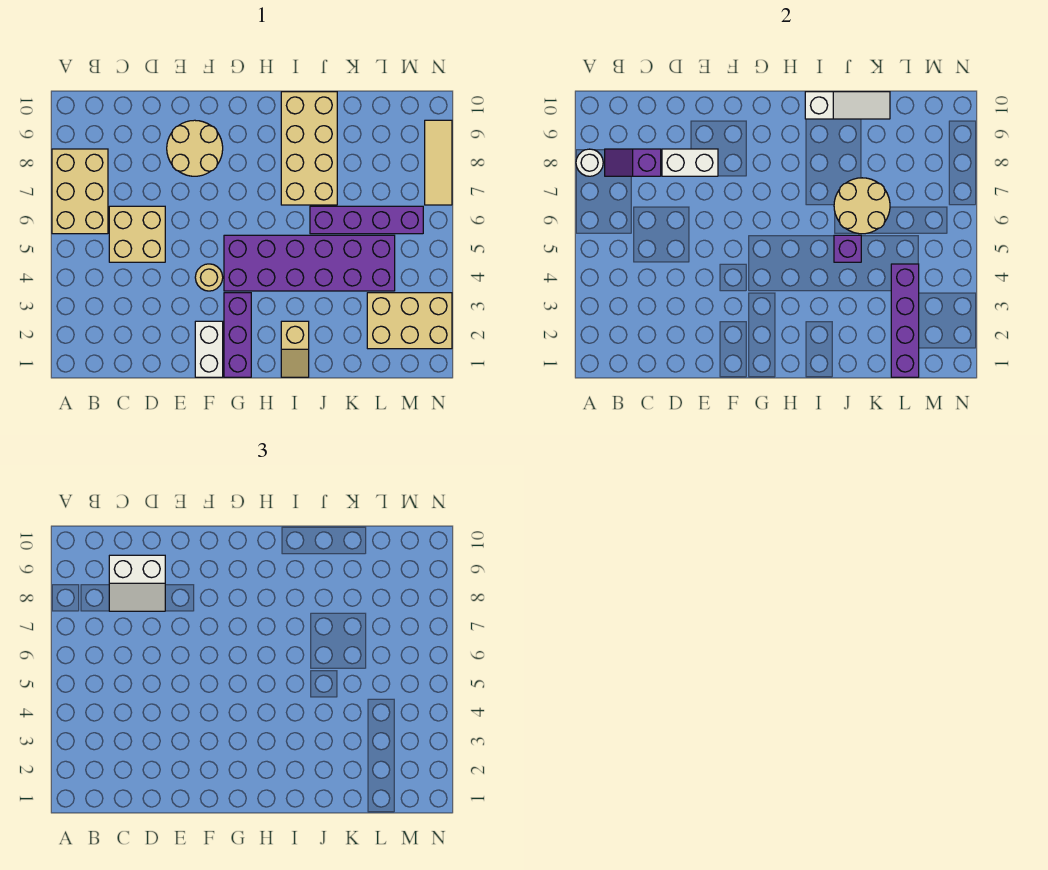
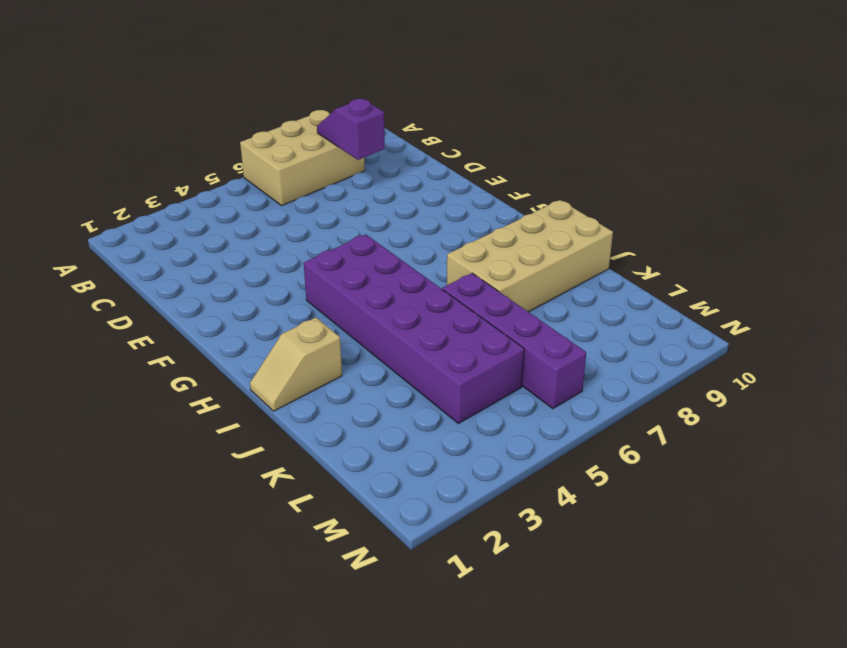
none -> tan 2x2 brick [109,206,165,262]
none -> tan 2x2 round brick [167,120,223,176]
none -> white 1x2 brick [195,321,223,377]

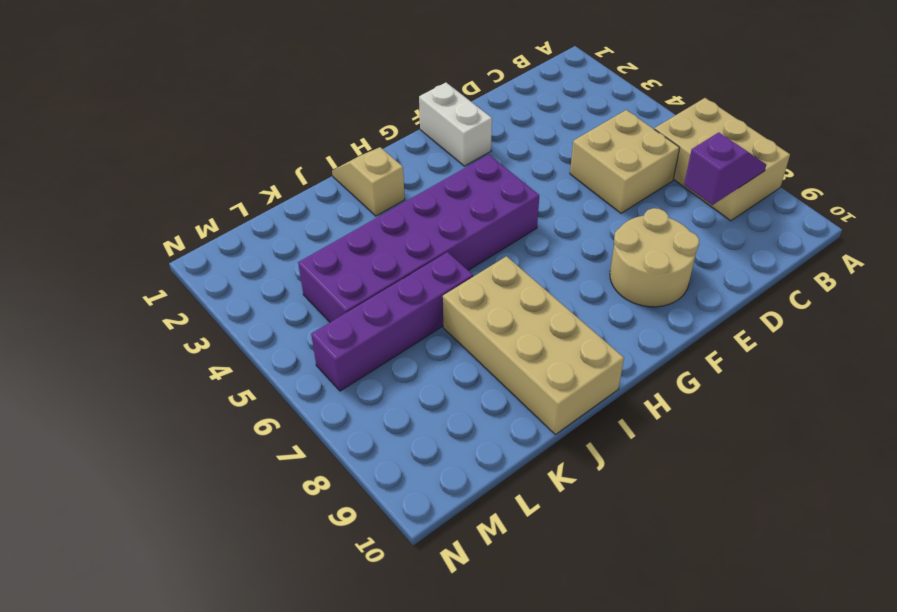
none -> tan 1x1 round brick [195,264,223,291]
none -> purple 1x3 brick [224,293,251,377]
none -> tan 2x3 brick [367,293,452,349]

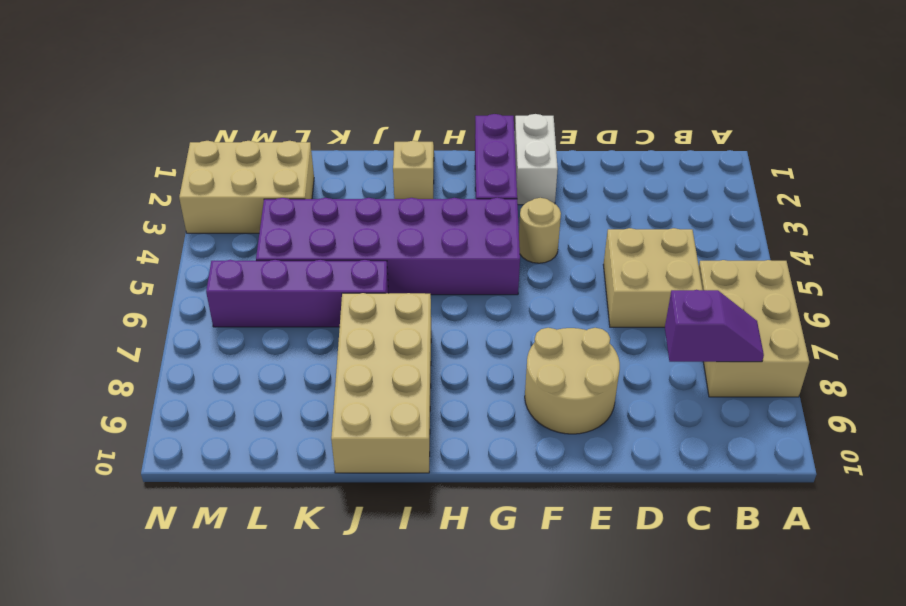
none -> tan 1x3 tile [425,120,452,205]
none -> white 1x1 round brick [576,149,603,176]
none -> white 1x2 brick [662,149,718,176]

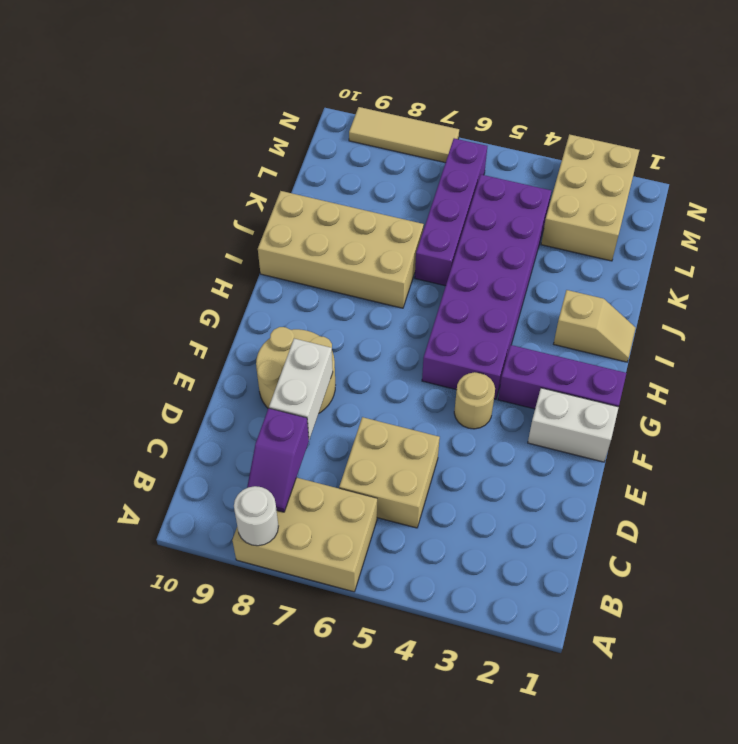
none -> white 1x3 slope [805,92,890,119]
none -> purple 1x1 brick [834,235,861,262]
none -> tan 2x2 round brick [834,178,890,234]

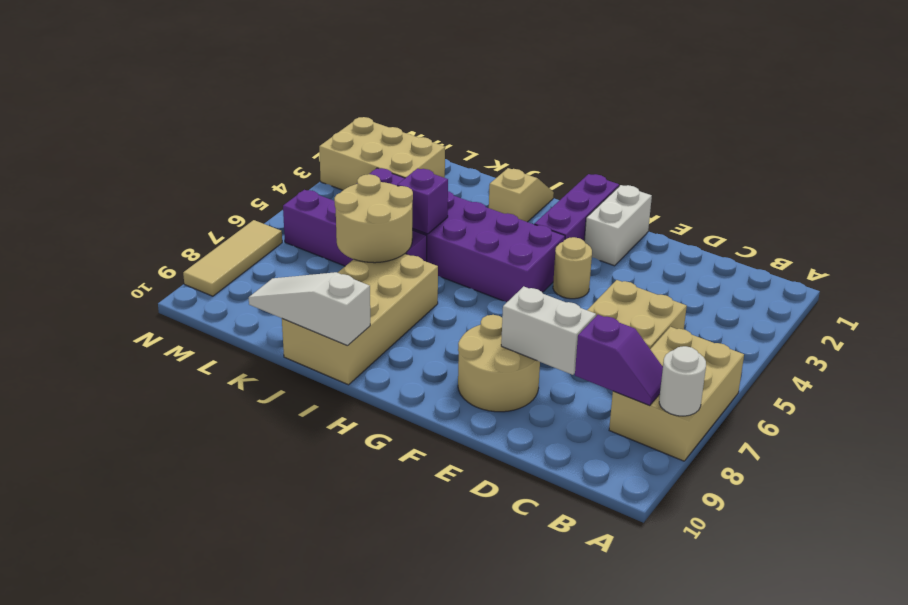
none -> purple 1x4 brick [891,264,919,377]
none -> white 2x2 slope [109,555,165,611]

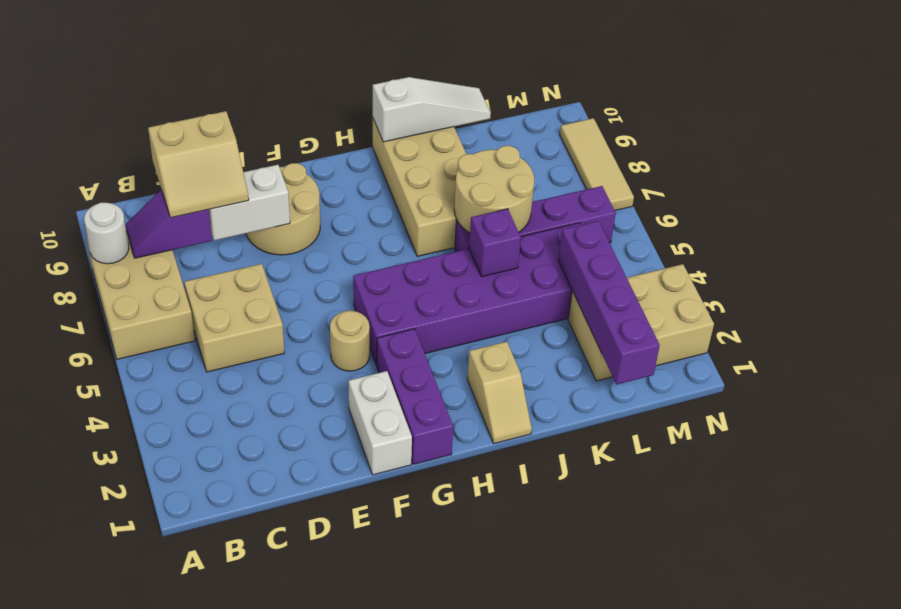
tan 2x2 slope [148,111,249,218] -> white 2x2 slope [109,555,165,611]

